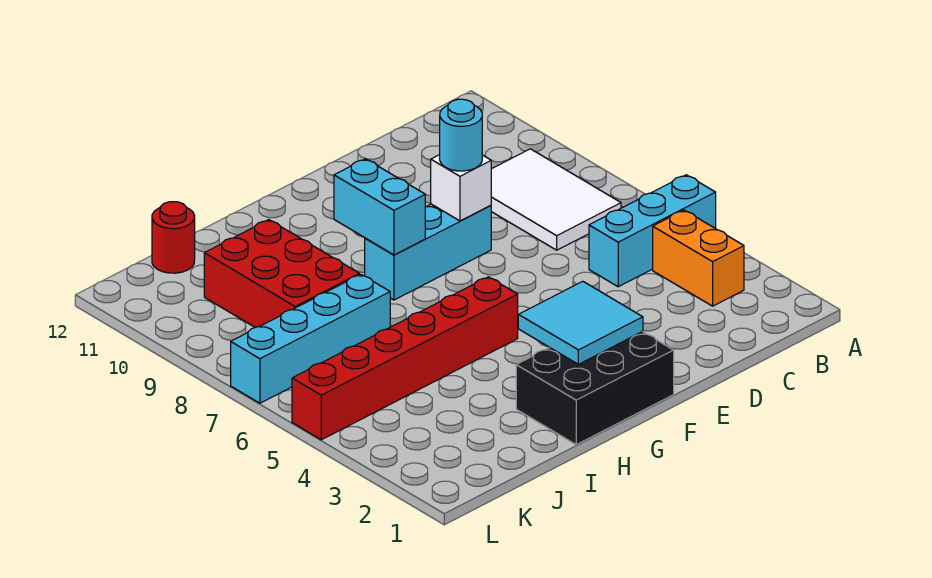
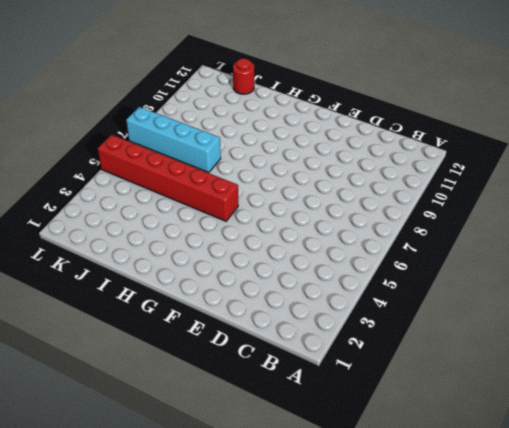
none -> cyan 1x3 brick [589,175,716,287]
none -> orange 1x2 brick [653,210,744,306]
none -> white 2x3 tile [491,149,621,250]

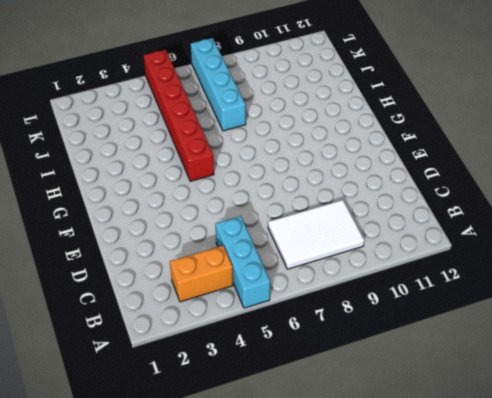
none -> cyan 1x3 brick [365,204,491,300]
none -> black 2x3 brick [516,332,674,445]
none -> red 2x3 brick [204,220,359,327]

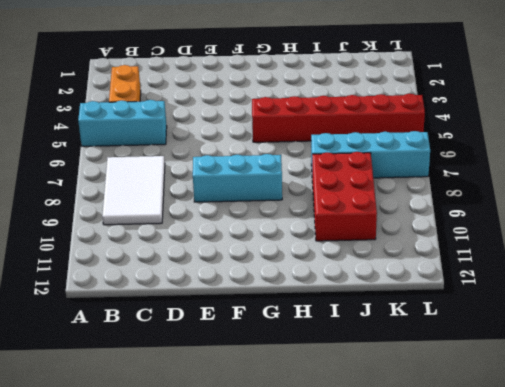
none -> black 2x3 brick [516,332,674,445]
none -> red 1x1 round brick [152,202,195,273]
none -> white 1x1 brick [431,155,491,221]

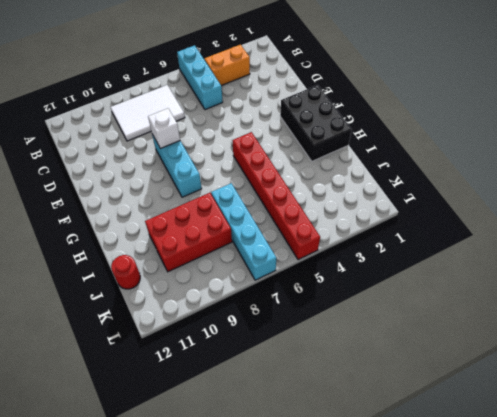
none -> cyan 2x2 tile [518,281,643,364]
none -> cyan 1x2 brick [334,159,425,255]
none -> cyan 1x1 round brick [440,99,482,171]

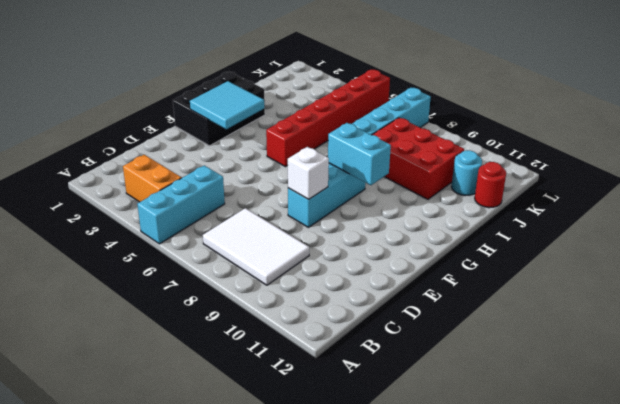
cyan 1x1 round brick [452,150,482,195] -> cyan 1x1 round brick moved to [440,99,482,171]

